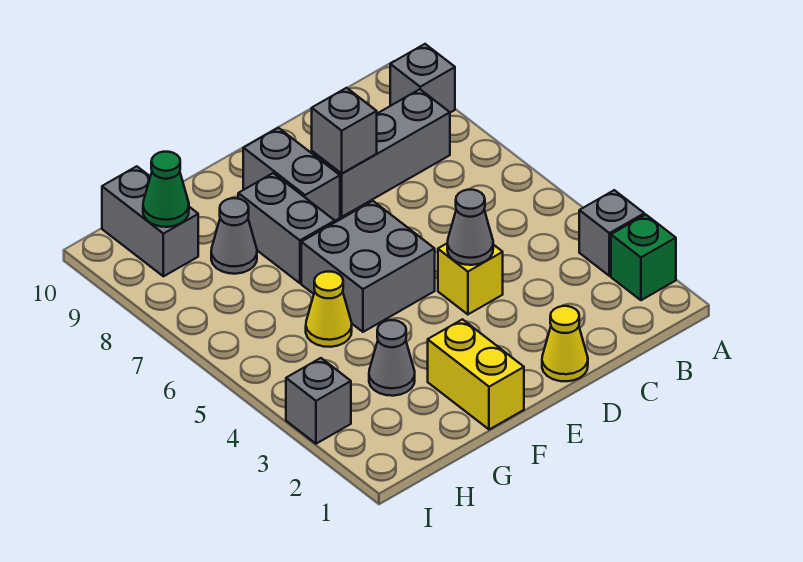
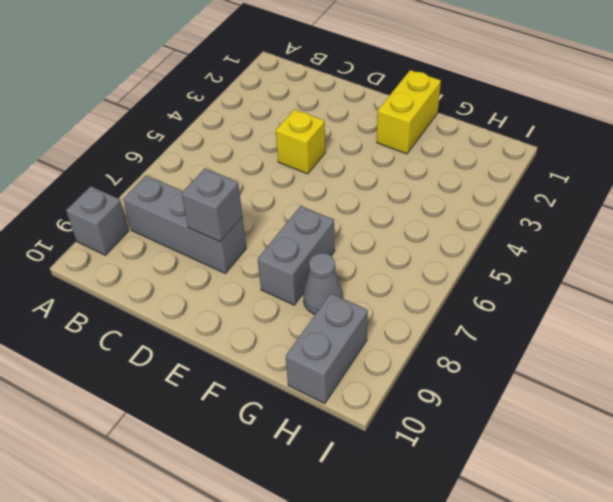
none -> green 1x1 brick [611,215,676,300]
none -> grey 1x1 brick [579,190,644,276]
none -> yellow 1x1 cone [542,306,588,381]

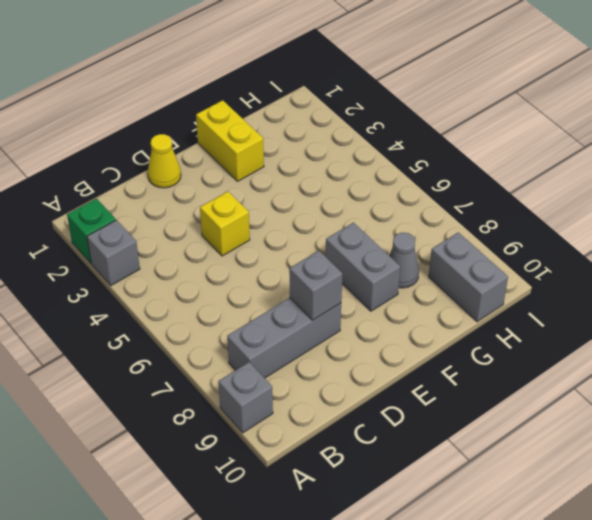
none -> grey 2x2 brick [301,201,435,332]
none -> grey 1x2 brick [243,128,340,221]
none -> grey 1x1 cone [369,320,415,396]

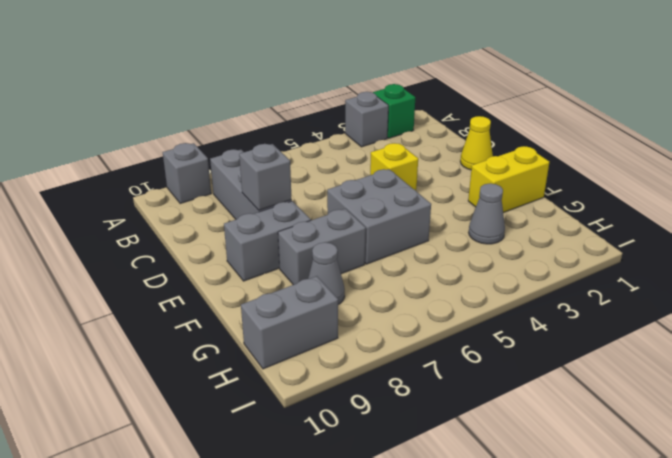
none -> yellow 1x1 cone [306,272,352,347]
none -> grey 1x1 brick [286,358,351,444]
none -> grey 1x1 cone [447,190,493,265]

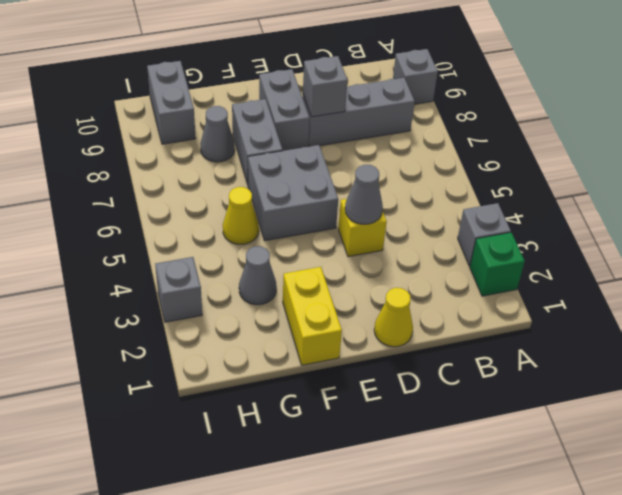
none -> green 1x1 cone [143,152,189,227]

